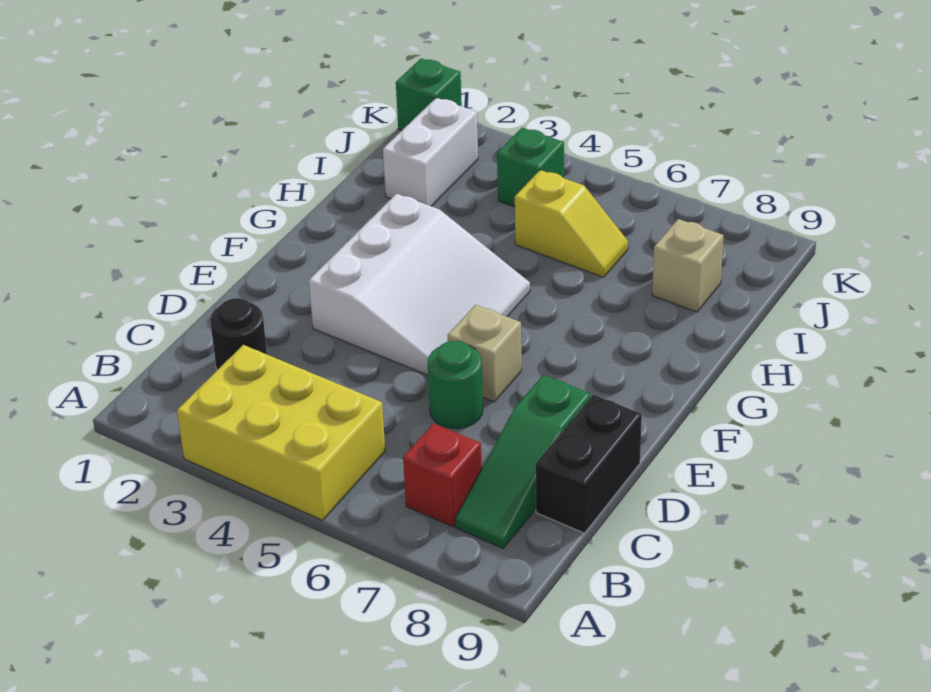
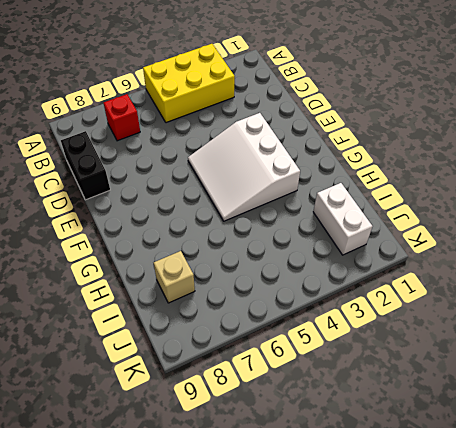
none -> green 1x3 slope [455,375,591,548]
none -> black 1x1 round brick [210,298,267,370]
none -> green 1x1 round brick [428,341,483,429]

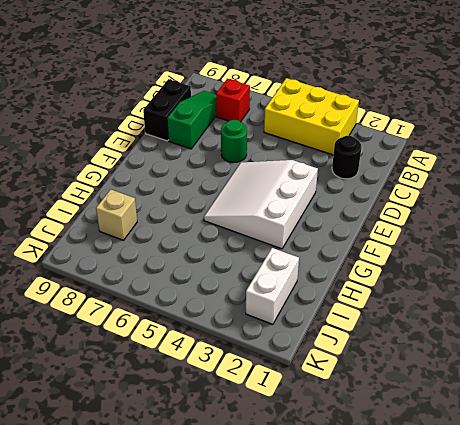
none -> tan 1x1 brick [448,305,521,402]
none -> yellow 1x2 slope [515,170,628,277]
none -> green 1x1 brick [497,128,564,207]

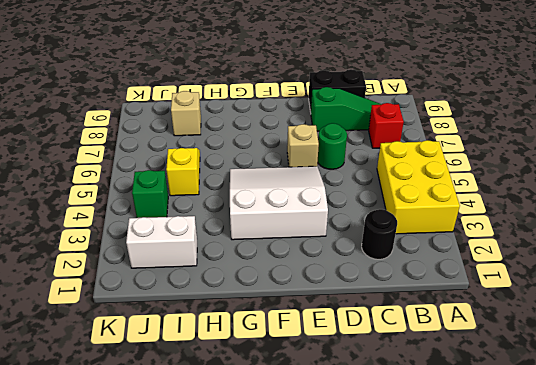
none -> green 1x1 brick [396,58,462,130]

